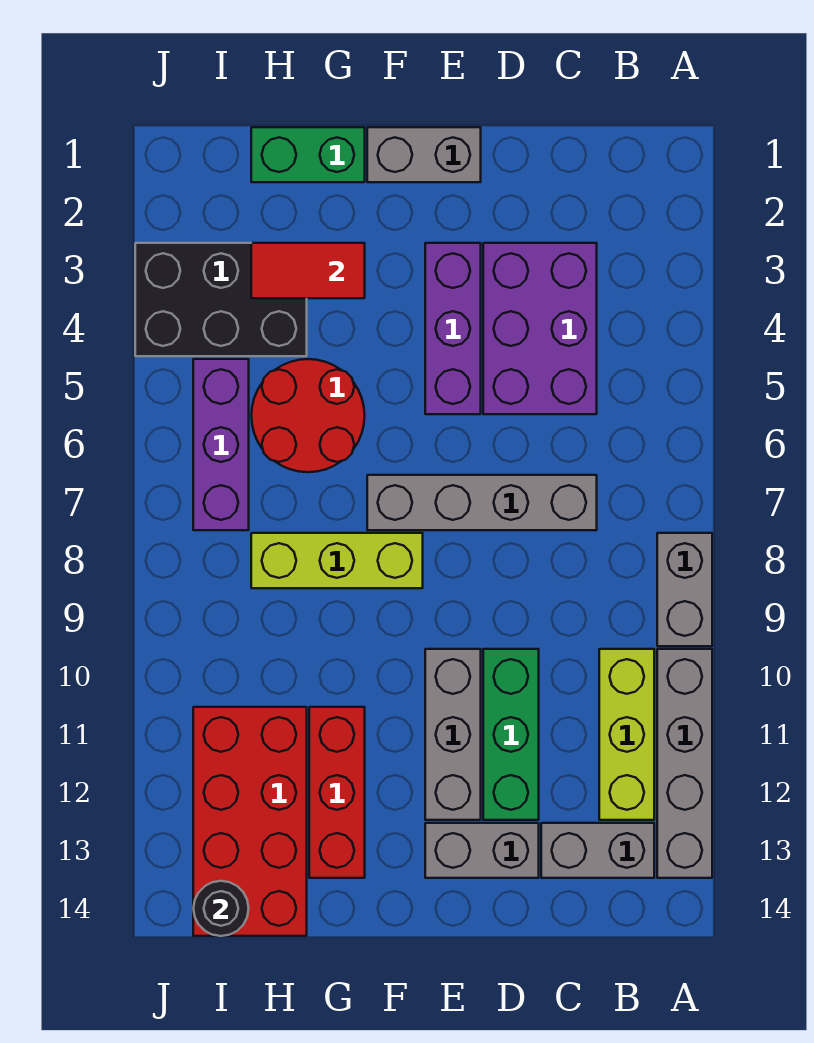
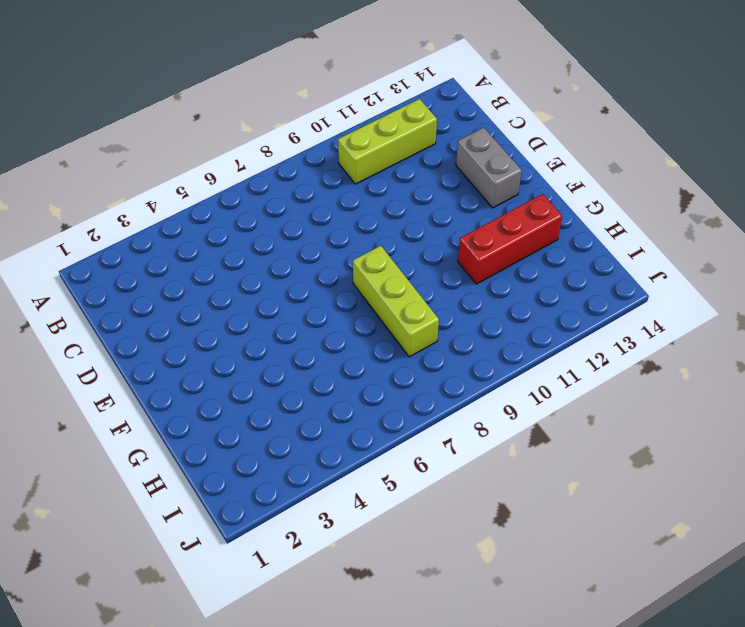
none -> grey 1x2 brick [657,533,712,646]
none -> grey 1x4 brick [657,649,712,878]
none -> grey 1x2 brick [541,823,654,878]

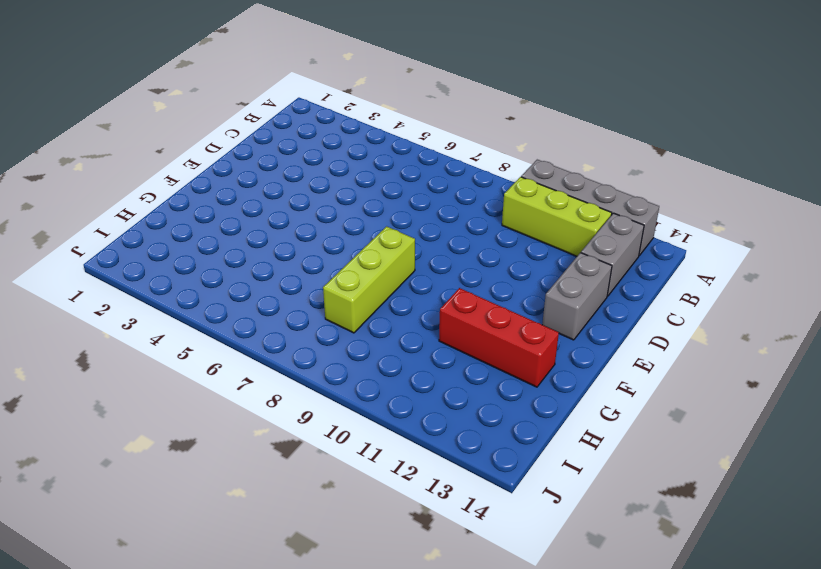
none -> grey 1x2 brick [657,533,712,646]
none -> purple 2x3 brick [483,243,597,414]
none -> grey 1x4 brick [367,475,597,530]

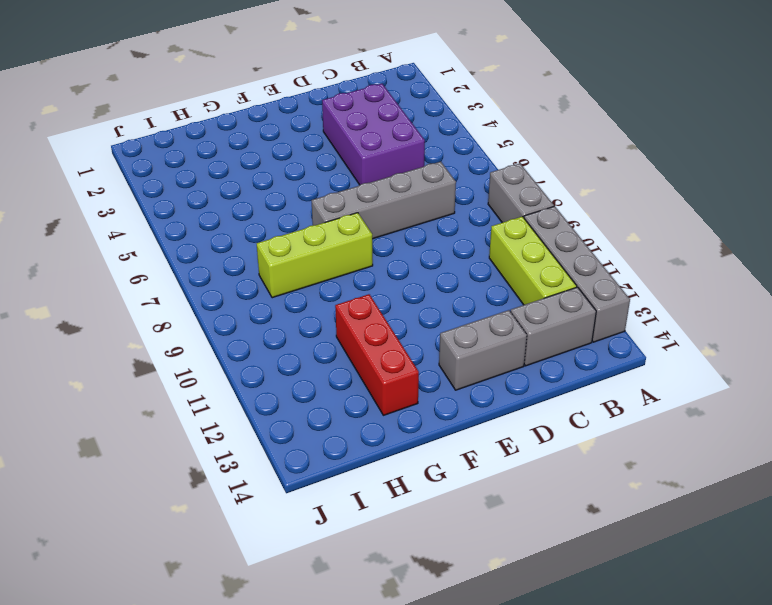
none -> green 1x3 brick [483,649,539,820]
none -> grey 1x2 brick [367,127,481,182]
none -> purple 1x3 brick [425,243,481,414]

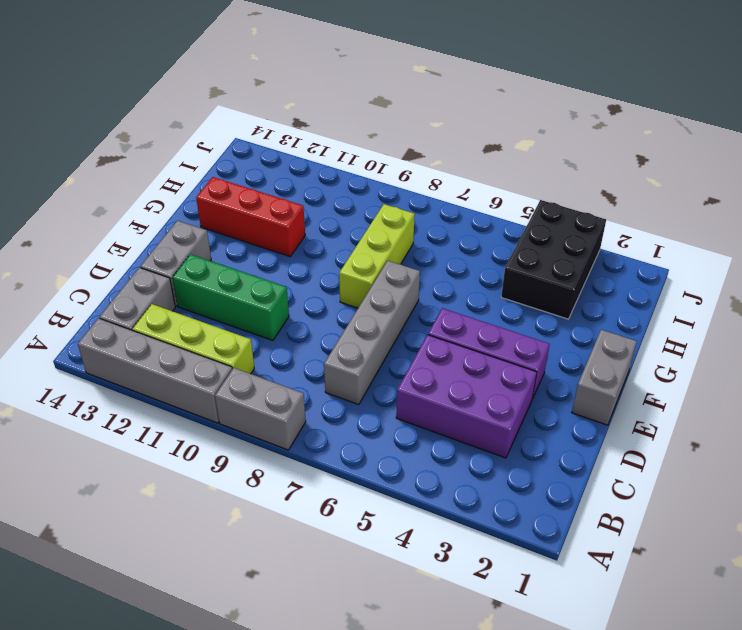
none -> grey 1x3 brick [425,649,481,820]
none -> green 1x2 brick [251,127,365,182]
none -> red 2x2 round brick [251,359,365,472]

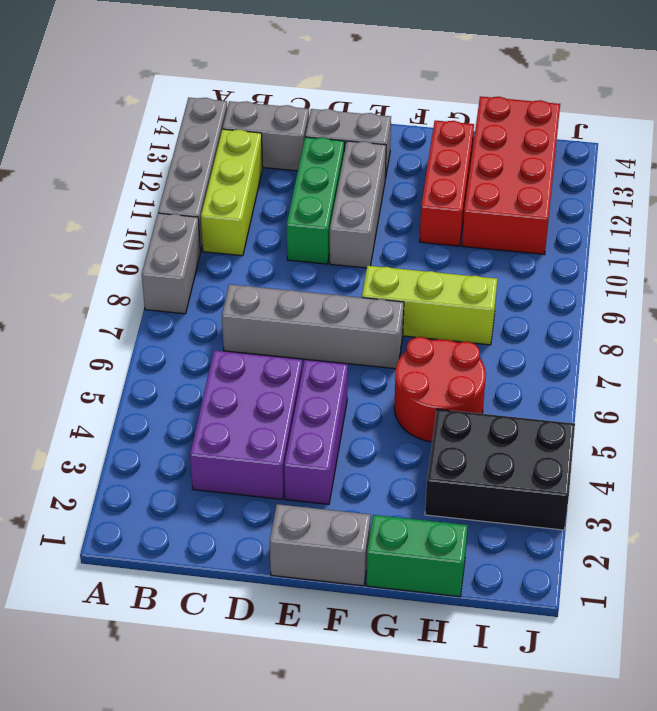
none -> purple 1x3 brick [193,359,249,530]
none -> red 1x2 tile [251,243,365,298]
none -> black 1x1 round brick [193,881,249,936]

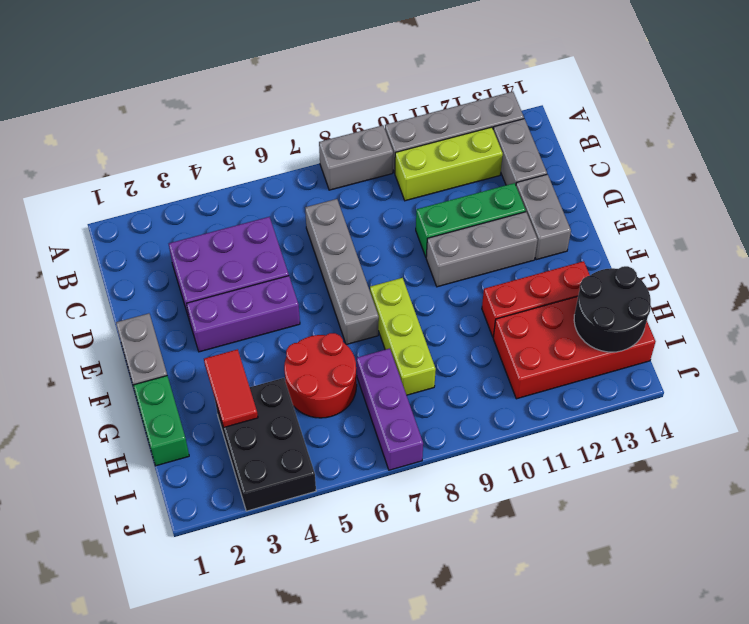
purple 1x3 brick [357,349,423,470] -> purple 1x3 brick turned to [193,359,249,530]
black 2x2 round brick [574,266,651,352] -> black 1x1 round brick [193,881,249,936]

